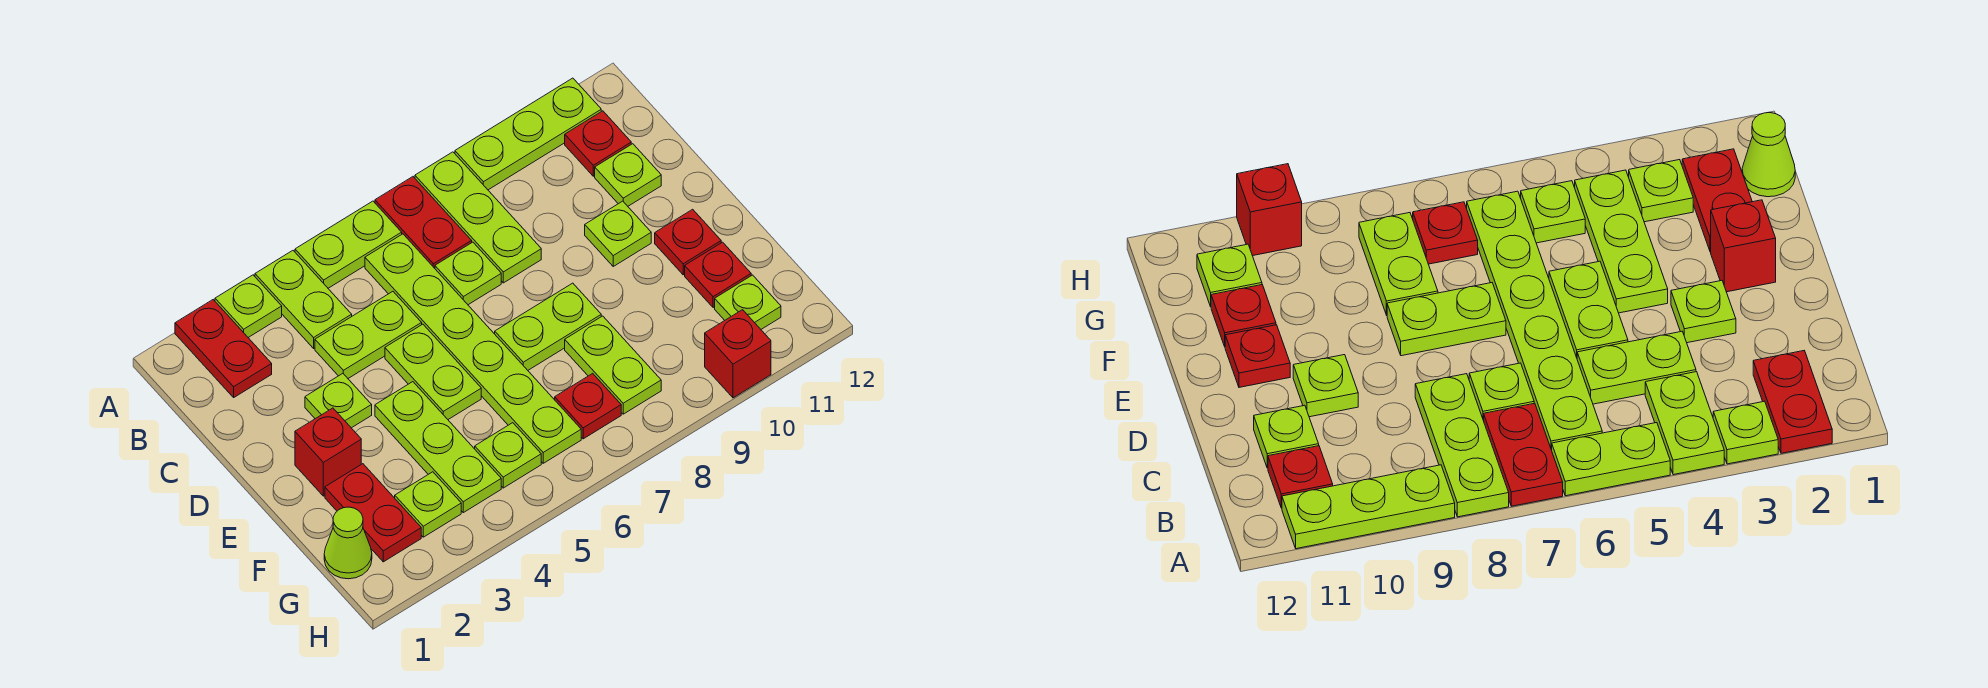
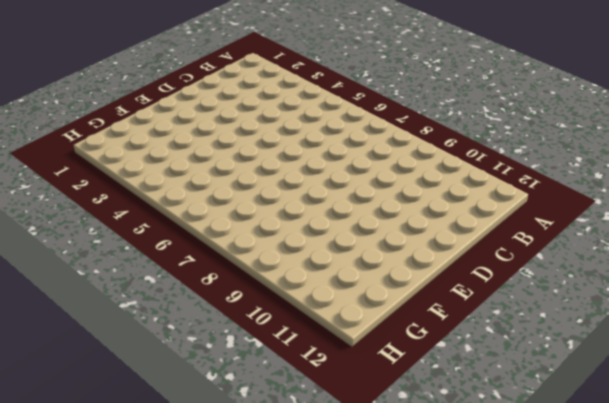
none -> red 1x2 plate [175,300,272,397]
none -> lime 1x1 plate [215,275,282,337]
none -> lime 1x2 plate [255,251,352,348]

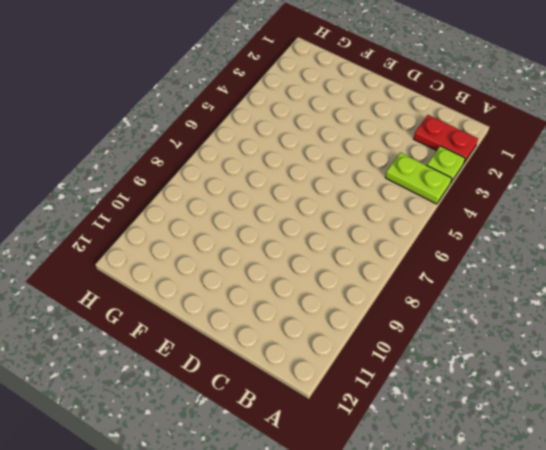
none -> lime 1x2 plate [295,201,402,288]
none -> red 1x2 plate [375,177,472,268]
none -> lime 1x3 plate [415,152,541,283]

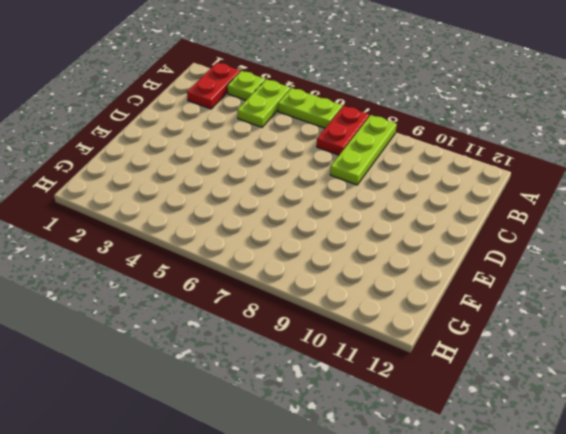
none -> lime 1x3 plate [455,78,601,190]
none -> lime 1x6 plate [365,234,581,463]
none -> red 1x1 plate [565,111,631,176]

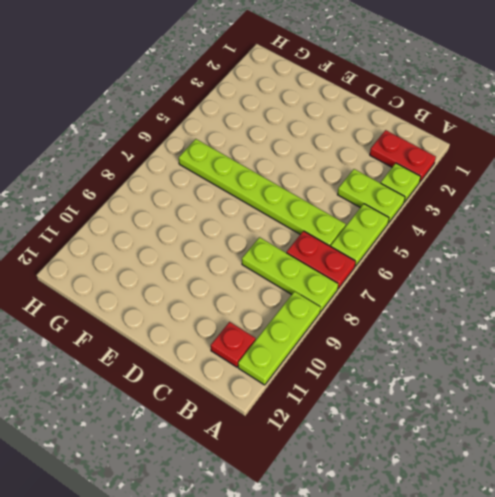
none -> lime 1x2 plate [315,292,422,378]
none -> lime 1x1 plate [435,242,501,305]
none -> lime 1x1 plate [595,144,661,206]

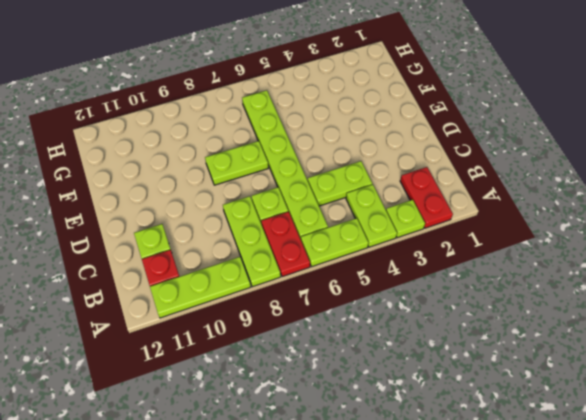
none -> lime 1x1 plate [305,374,372,428]
none -> lime 1x2 plate [385,324,481,419]
none -> lime 1x1 plate [585,201,651,266]

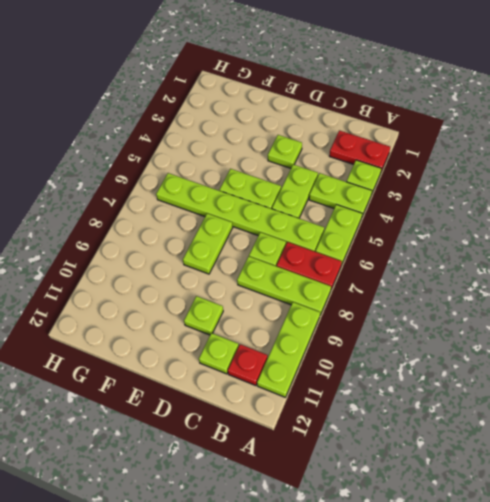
none -> red 1x1 brick [295,408,361,496]
none -> lime 1x3 plate [375,382,501,513]
none -> red 1x1 plate [655,209,721,275]

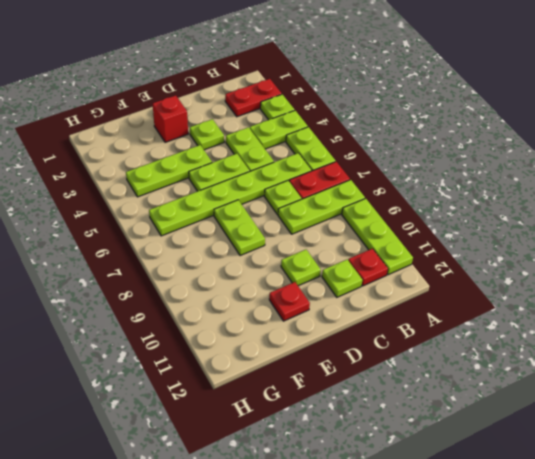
none -> red 1x2 plate [325,464,421,562]
none -> lime 1x2 plate [565,316,661,414]
none -> red 1x1 plate [685,242,751,308]

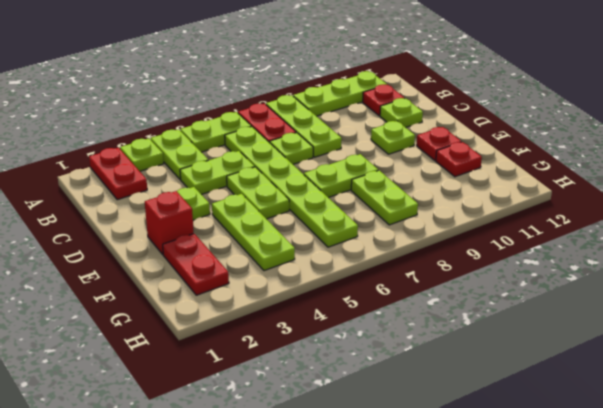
none -> lime 1x1 cone [324,507,372,579]
none -> lime 1x1 plate [395,472,461,537]
none -> lime 1x1 plate [475,423,541,488]

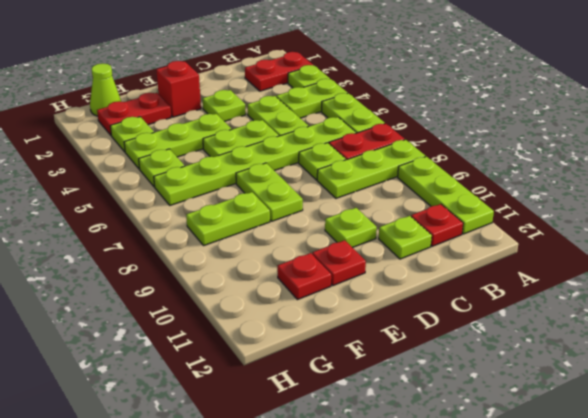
none -> red 1x1 plate [555,373,621,439]
none -> lime 1x1 plate [715,275,781,329]
none -> red 1x1 brick [705,310,771,398]

